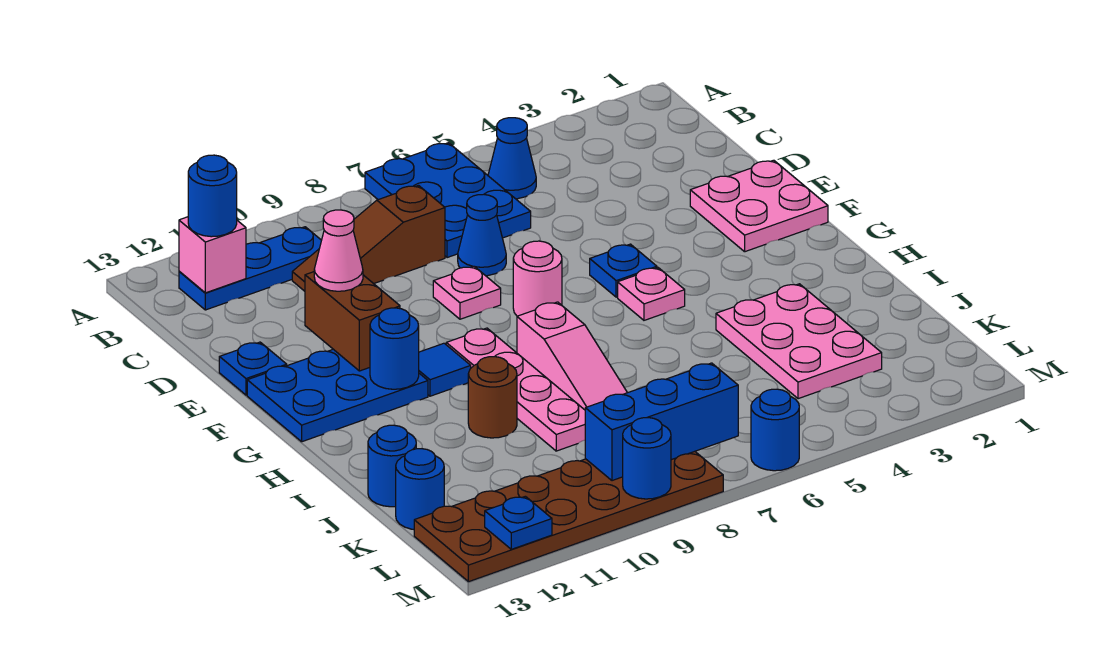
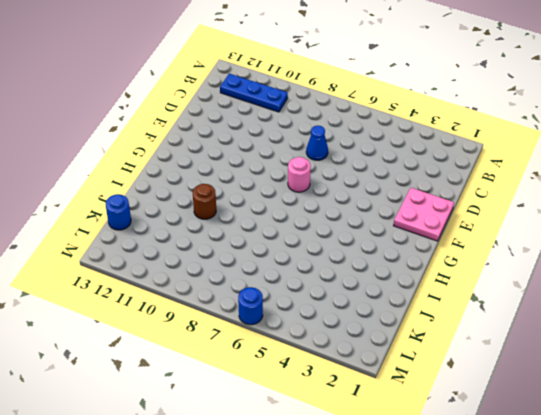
none -> blue 2x3 plate [365,143,531,258]
none -> blue 1x1 cone [488,118,536,199]
none -> brown 1x3 slope [292,186,445,291]

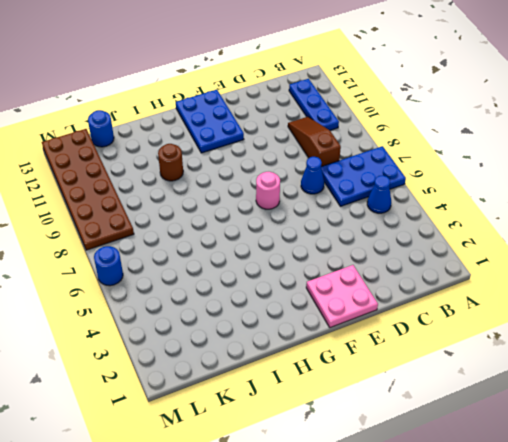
none -> pink 1x1 plate [433,266,501,319]
none -> blue 1x1 plate [219,342,287,395]
none -> blue 1x1 plate [590,244,657,297]

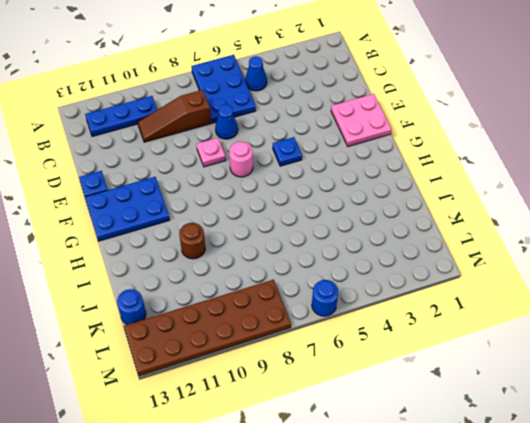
none -> pink 1x1 plate [618,268,685,320]
none -> pink 1x4 plate [446,328,585,451]
none -> blue 1x1 tile [419,343,471,396]

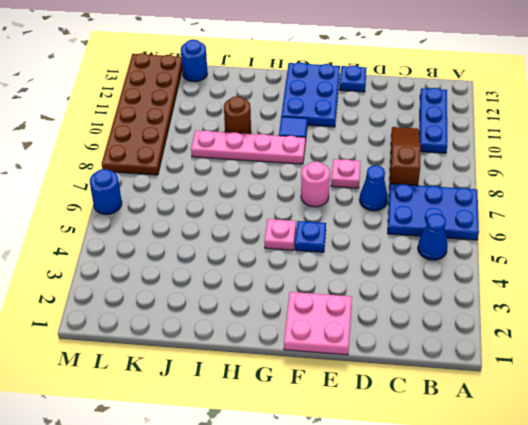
none -> pink 1x3 slope [517,302,627,410]
none -> pink 2x3 plate [716,284,882,399]
none -> blue 1x1 round brick [368,425,416,507]

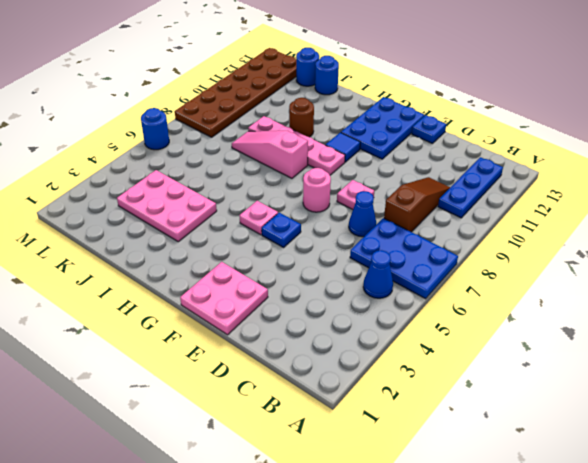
none -> pink 1x1 brick [179,217,246,293]
none -> brown 1x2 brick [305,272,400,371]
none -> blue 1x1 round brick [370,308,419,389]

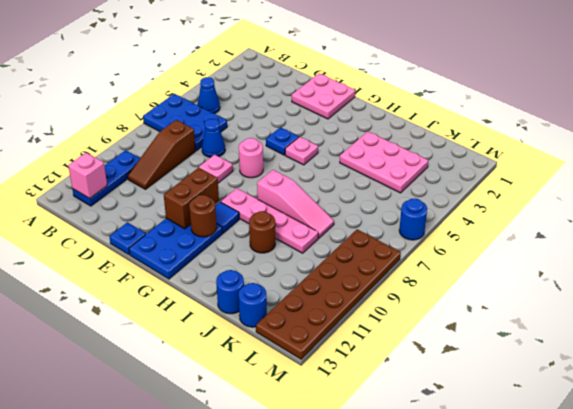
brown 1x2 brick [164,168,219,229] -> brown 1x2 brick turned to [305,272,400,371]
brown 1x1 round brick [189,195,217,237] -> blue 1x1 round brick [370,308,419,389]
none -> blue 1x3 brick [585,363,738,481]
none -> blue 1x1 round brick [623,418,671,499]
none -> blue 1x1 plate [485,496,552,549]

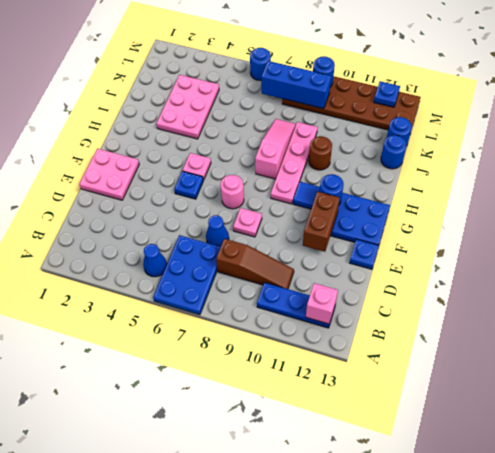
none -> blue 1x1 round brick [188,155,237,237]
none -> pink 1x1 cone [314,210,363,291]

